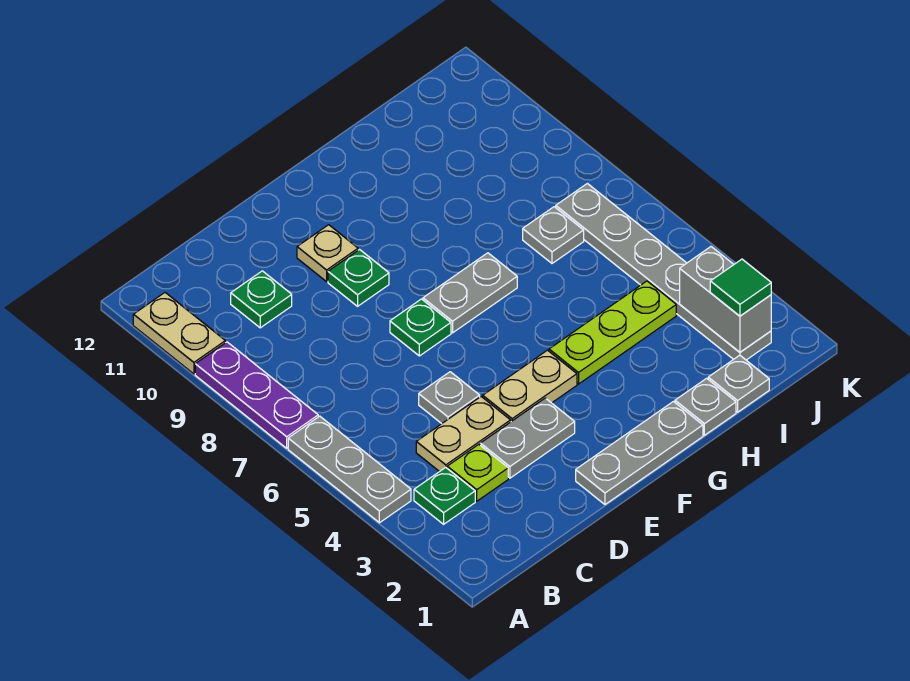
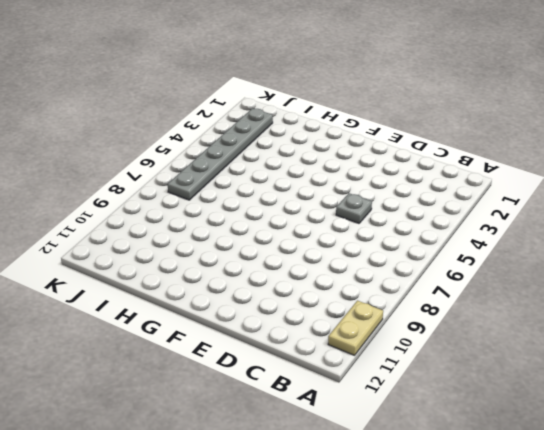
none -> grey 1x3 plate [288,416,411,523]
none -> purple 1x3 plate [195,342,318,448]
none -> green 1x1 plate [414,467,475,524]

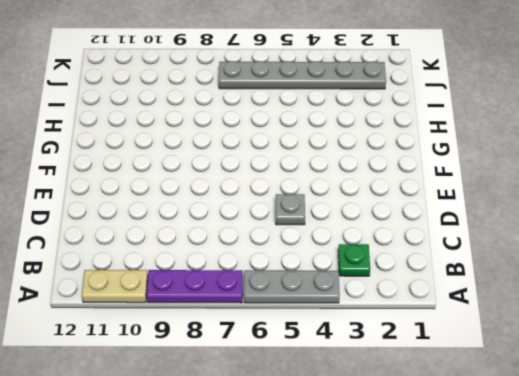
none -> lime 1x1 plate [447,444,508,501]
none -> tan 1x2 plate [416,397,511,472]
none -> green 1x1 plate [231,271,292,328]

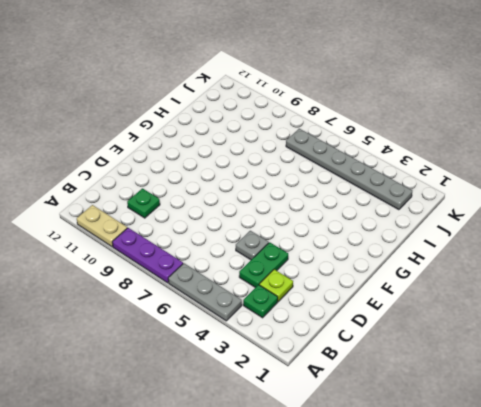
green 1x2 plate [239,242,288,288] -> tan 1x2 plate [416,397,511,472]
none -> grey 1x2 plate [480,398,575,478]
none -> grey 1x3 plate [576,402,703,504]
none -> tan 1x2 plate [483,350,577,421]

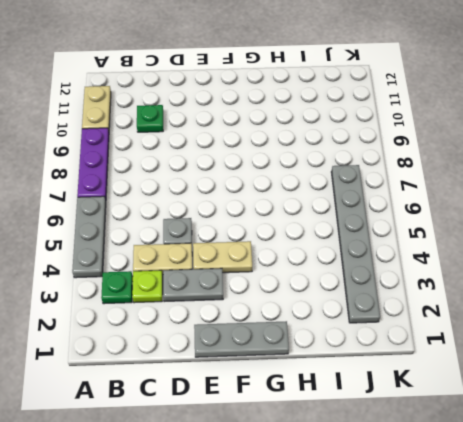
none -> green 1x1 plate [390,299,451,356]
none -> green 1x1 plate [328,250,389,306]
none -> tan 1x1 plate [297,225,358,282]

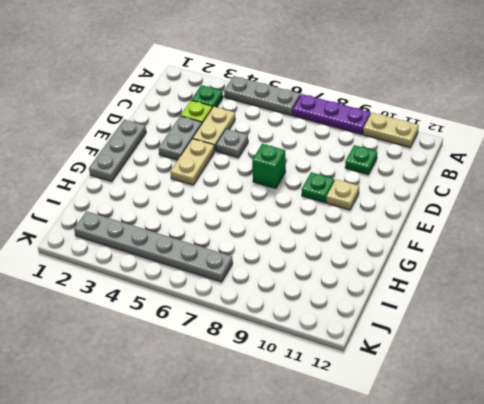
green 1x1 brick [252,144,286,188] -> green 1x1 plate [390,299,451,356]
none -> grey 1x2 plate [423,253,517,333]
none -> lime 1x3 plate [549,281,676,384]
none -> grey 1x1 plate [675,378,736,435]

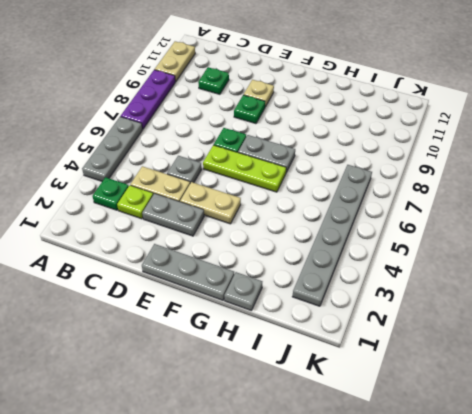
lime 1x3 plate [203,145,286,192] -> lime 1x3 plate moved to [549,281,676,384]
none -> grey 1x1 plate [708,355,769,412]
none -> grey 1x1 plate [523,207,584,263]
none -> grey 1x2 brick [680,247,771,352]

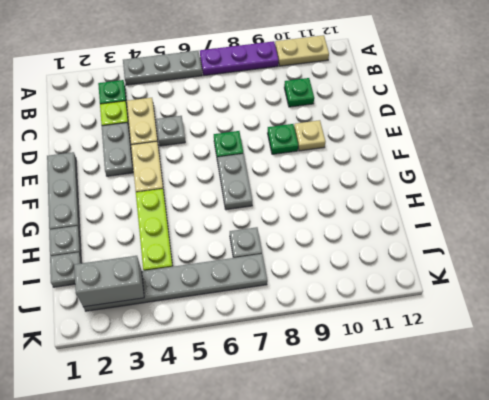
none -> green 1x1 tile [710,259,771,316]

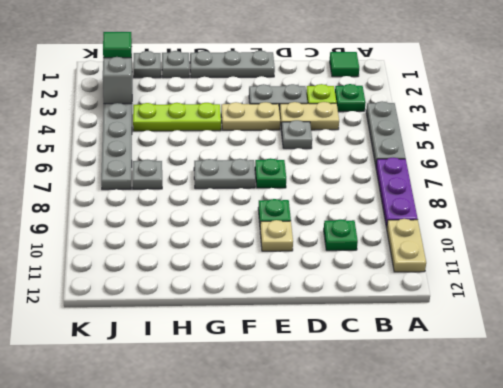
green 1x1 tile [330,52,359,77] -> none

